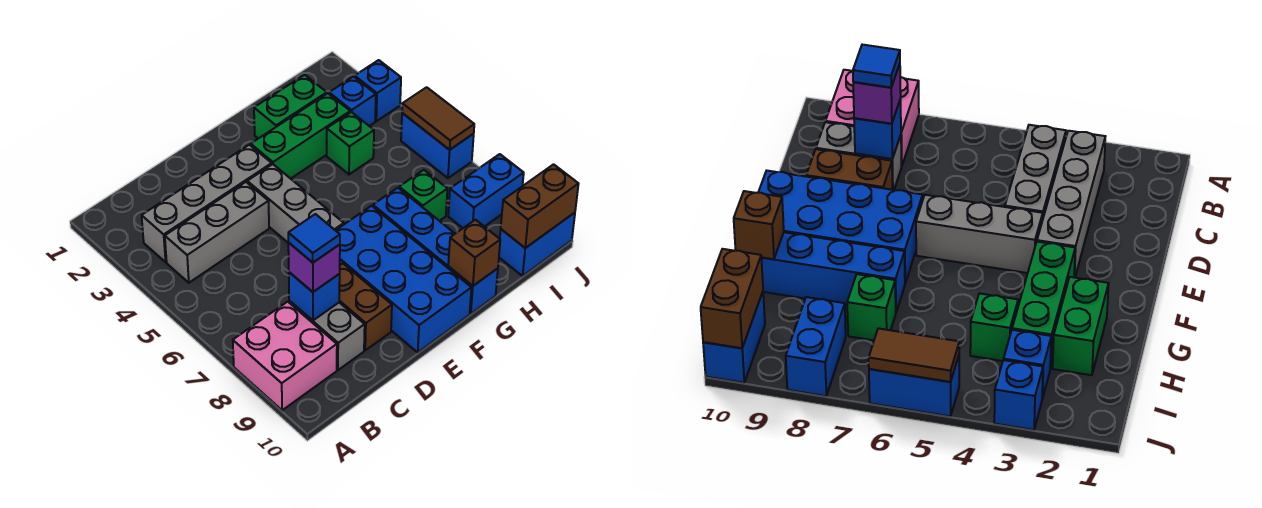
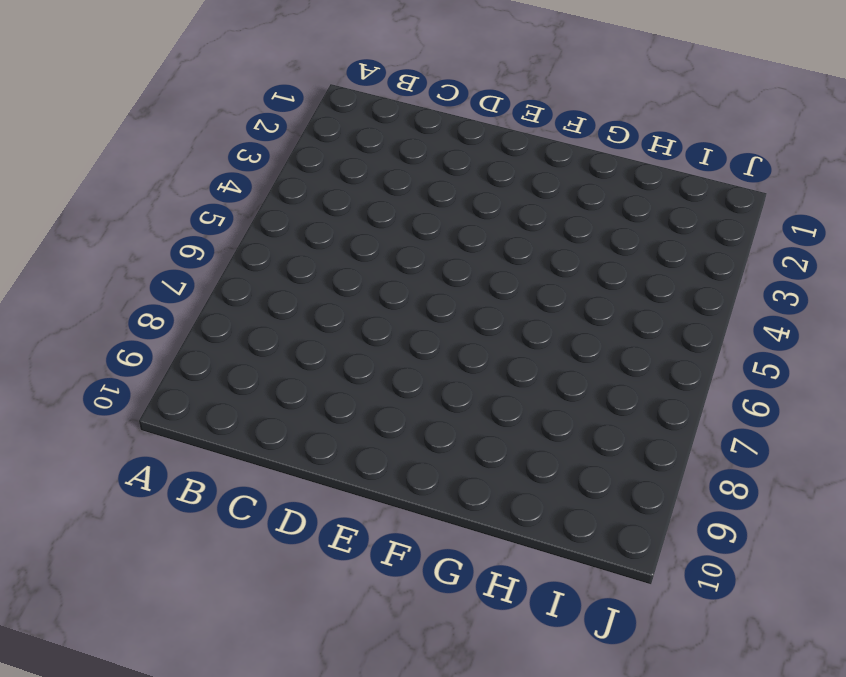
none -> pink 2x2 brick [233,302,337,410]
none -> grey 1x4 brick [142,145,272,262]
none -> grey 1x3 brick [165,182,269,283]

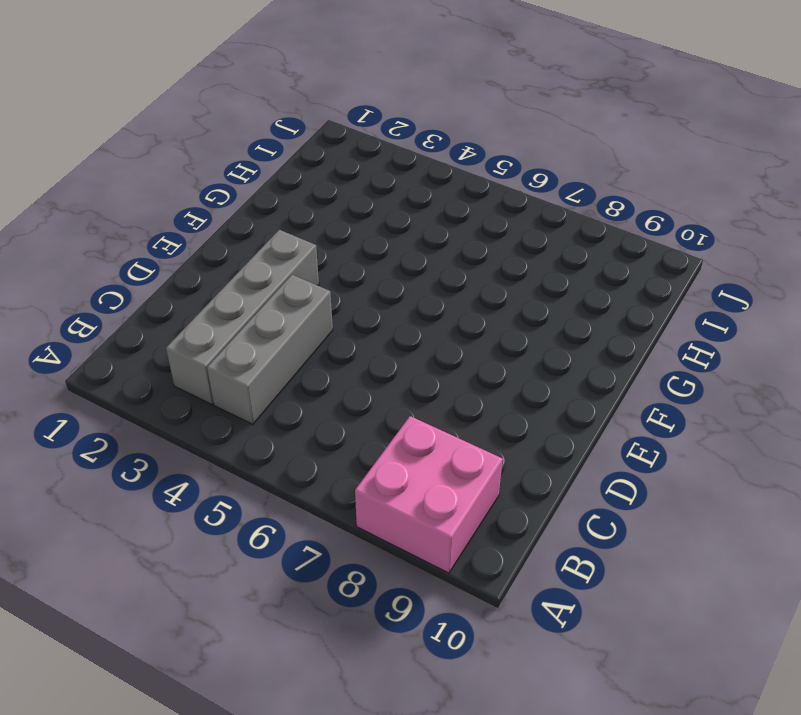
none -> grey 1x2 brick [289,301,365,370]
none -> brown 1x2 brick [339,263,392,350]
none -> grey 1x3 brick [247,164,344,242]

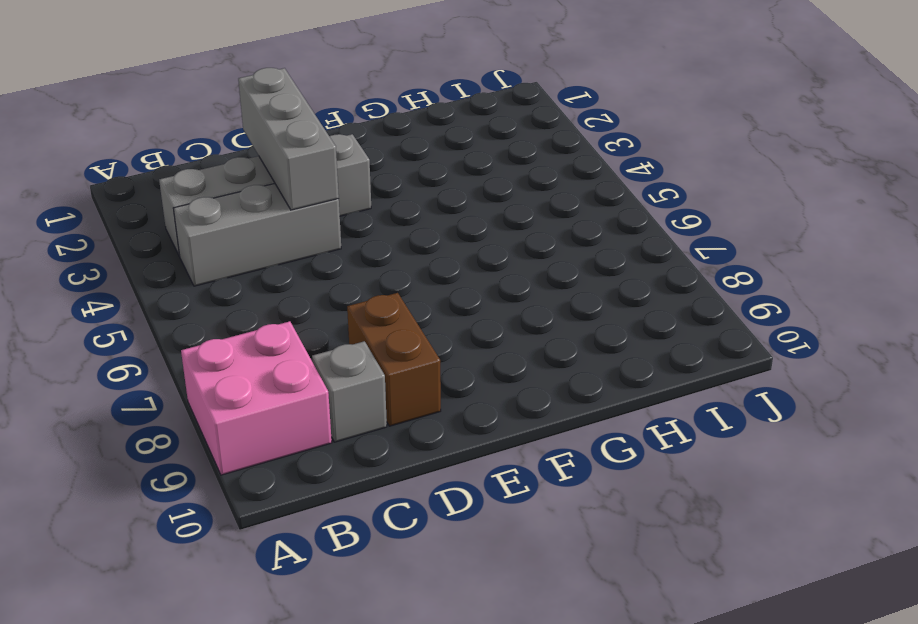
grey 1x1 brick [312,341,387,442] -> grey 1x2 brick [289,301,365,370]
grey 1x3 brick [238,68,339,210] -> grey 1x3 brick moved to [247,164,344,242]
none -> blue 2x4 brick [335,206,471,352]
none -> green 1x3 brick [251,93,350,179]
none -> green 1x2 brick [254,75,327,139]

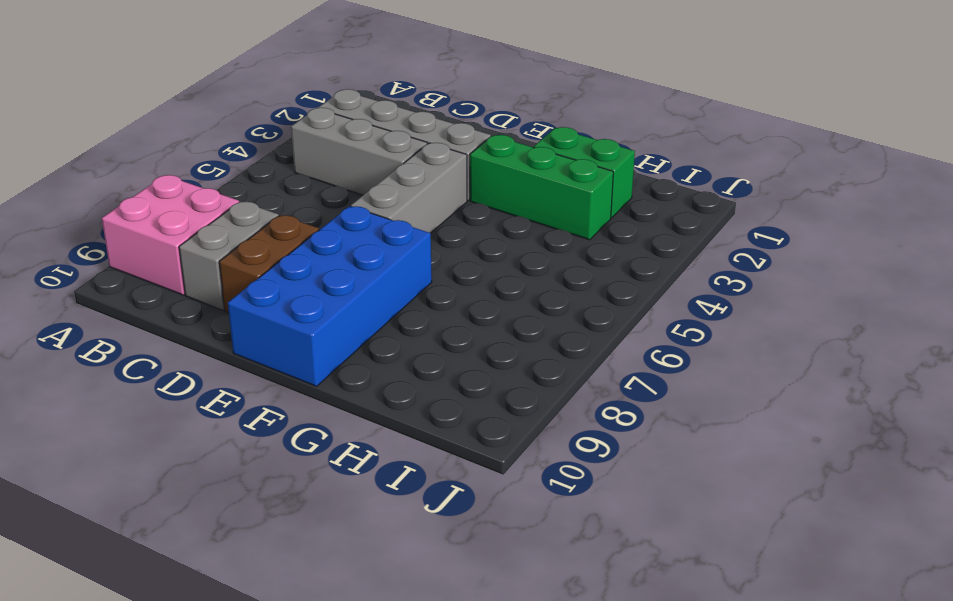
none -> blue 1x4 brick [373,188,498,314]
none -> green 1x1 brick [327,112,374,174]
none -> green 1x1 brick [399,170,447,221]

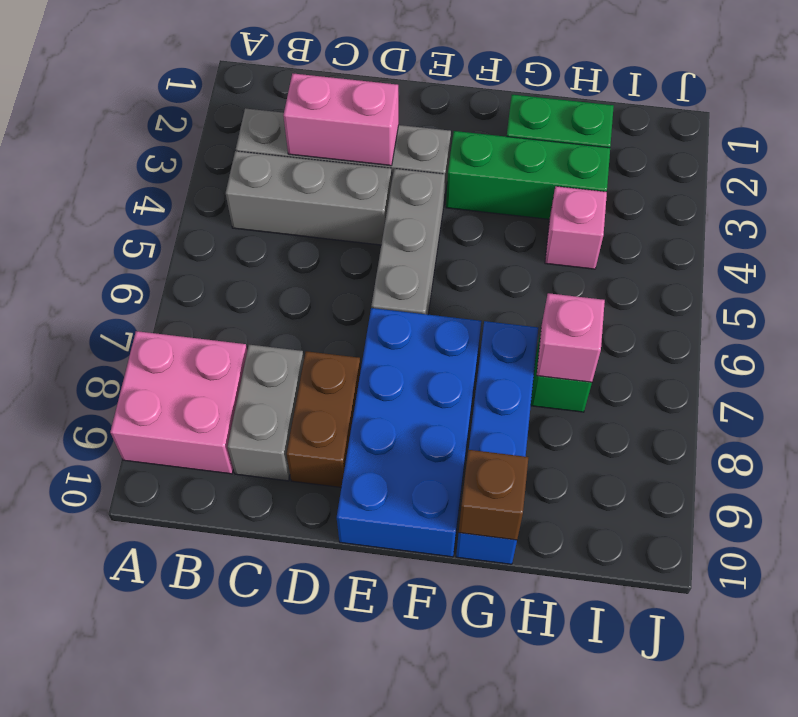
pink 1x2 brick [283,74,399,166] -> none
pink 1x1 brick [545,186,607,269] -> green 1x1 brick [327,112,374,174]
pink 1x1 brick [537,293,605,382] -> none
none -> blue 1x1 brick [329,77,376,126]
none -> blue 1x2 brick [448,154,524,228]
none -> blue 1x2 brick [499,213,575,276]

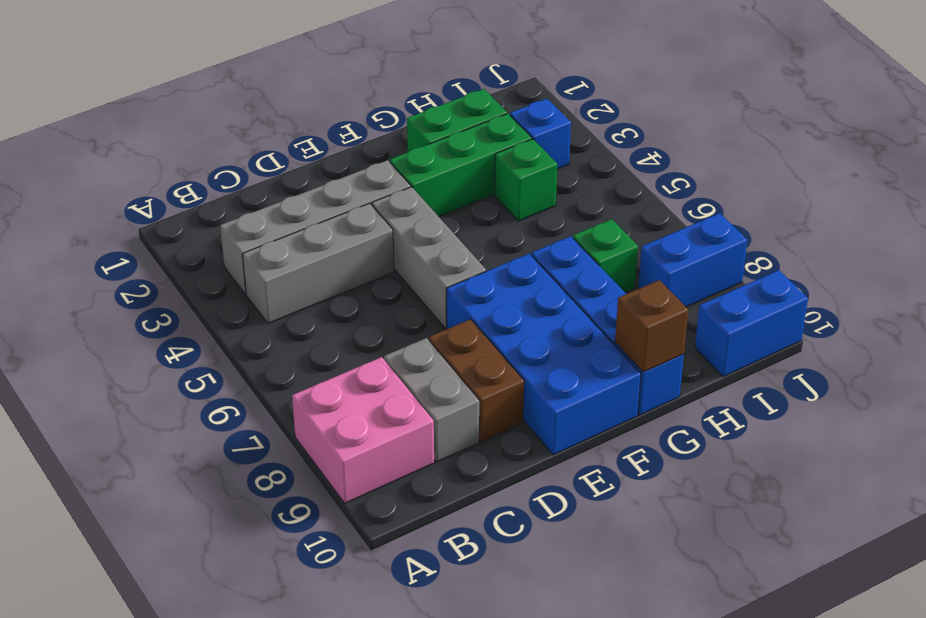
none -> blue 1x1 brick [355,60,401,121]
none -> blue 1x2 brick [401,113,474,178]
none -> blue 1x1 brick [289,272,340,320]

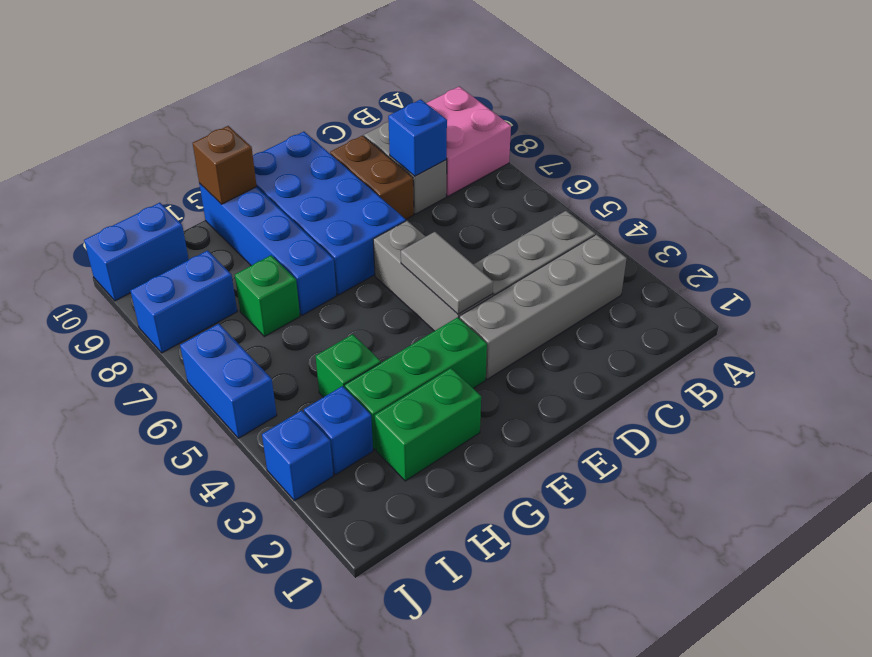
grey 1x2 tile [401,232,493,314] -> none
none -> brown 1x2 brick [501,164,578,248]
none -> brown 1x2 tile [402,87,474,150]
none -> purple 1x1 brick [288,242,340,292]

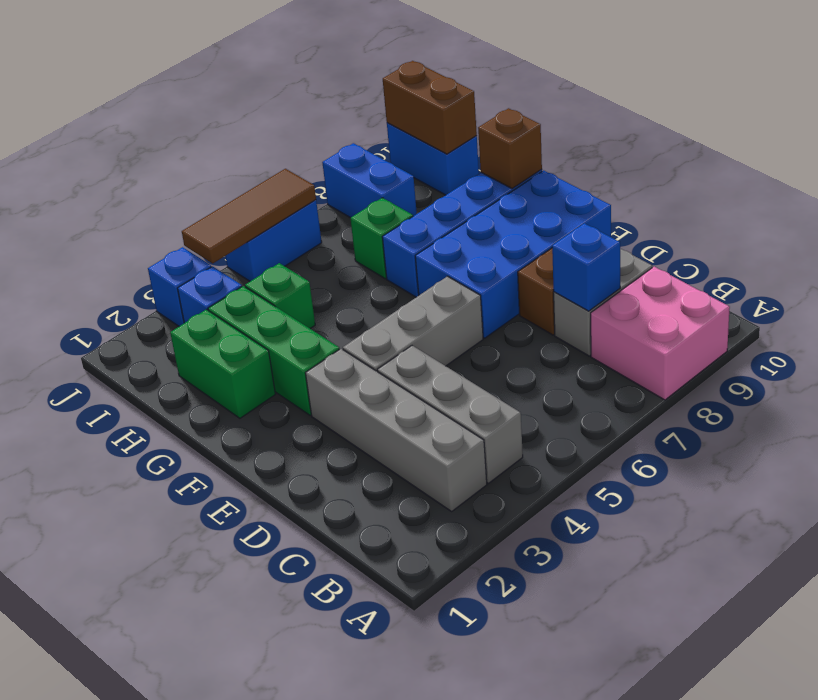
brown 1x3 tile [182,169,316,263] -> brown 1x2 tile [402,87,474,150]
none -> purple 1x1 brick [288,242,340,292]
none -> blue 1x1 tile [288,214,340,263]

